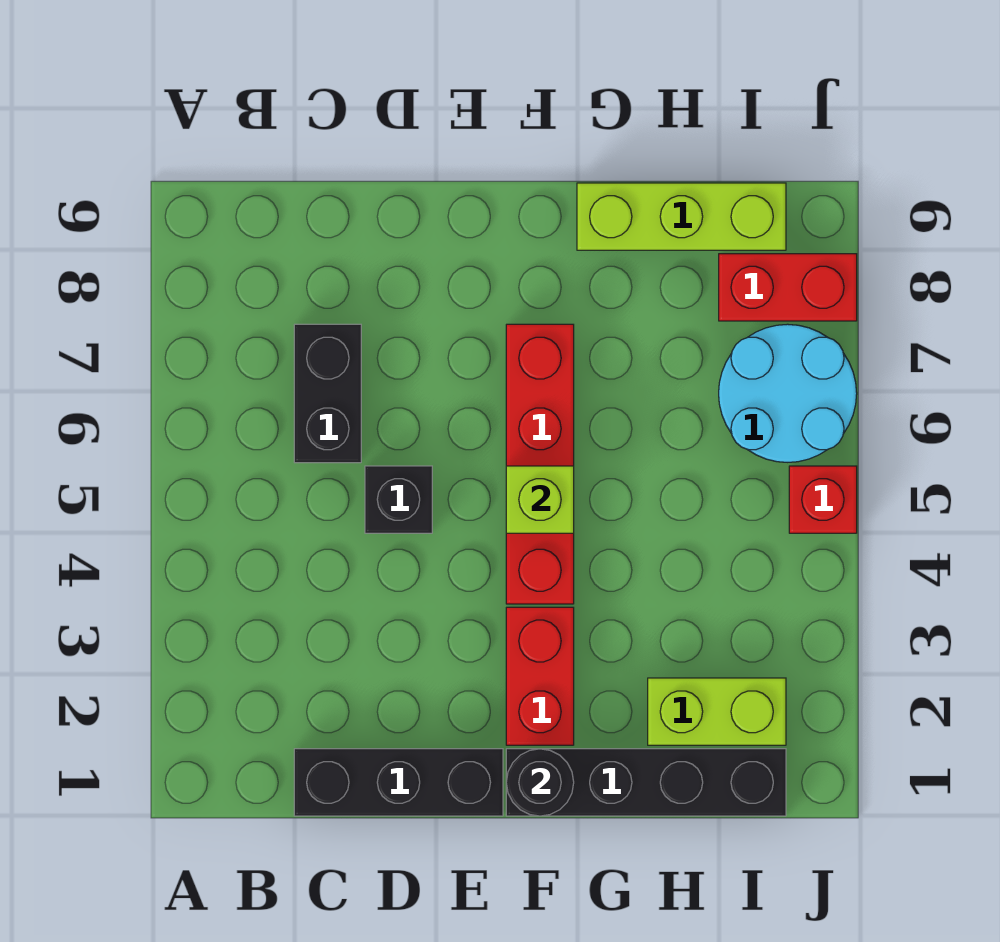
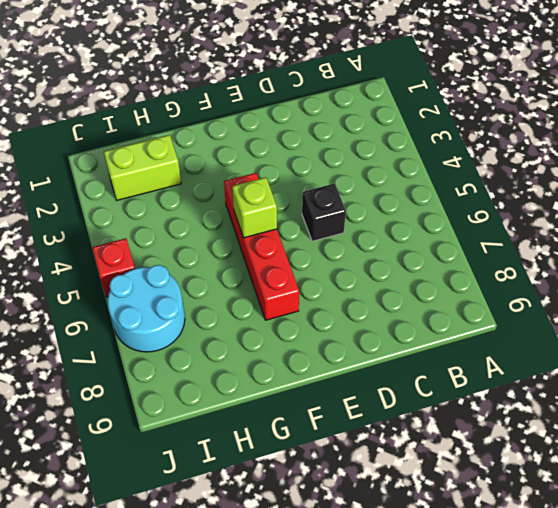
none -> black 1x3 brick [294,749,503,816]
none -> black 1x2 brick [294,324,361,463]
none -> black 1x4 brick [506,749,786,816]

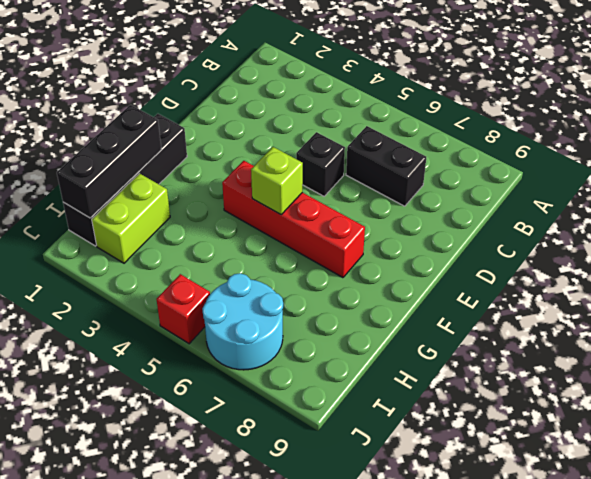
black 1x3 brick [57,105,162,218] -> black 1x3 brick moved to [294,749,503,816]
none -> red 1x2 brick [506,607,574,745]
none -> lime 1x3 brick [577,183,786,250]
none -> red 1x2 brick [719,254,857,321]

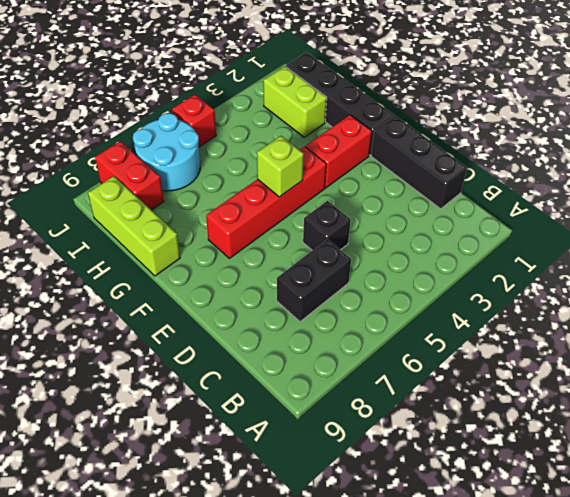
none -> black 1x1 round brick [506,749,574,816]

